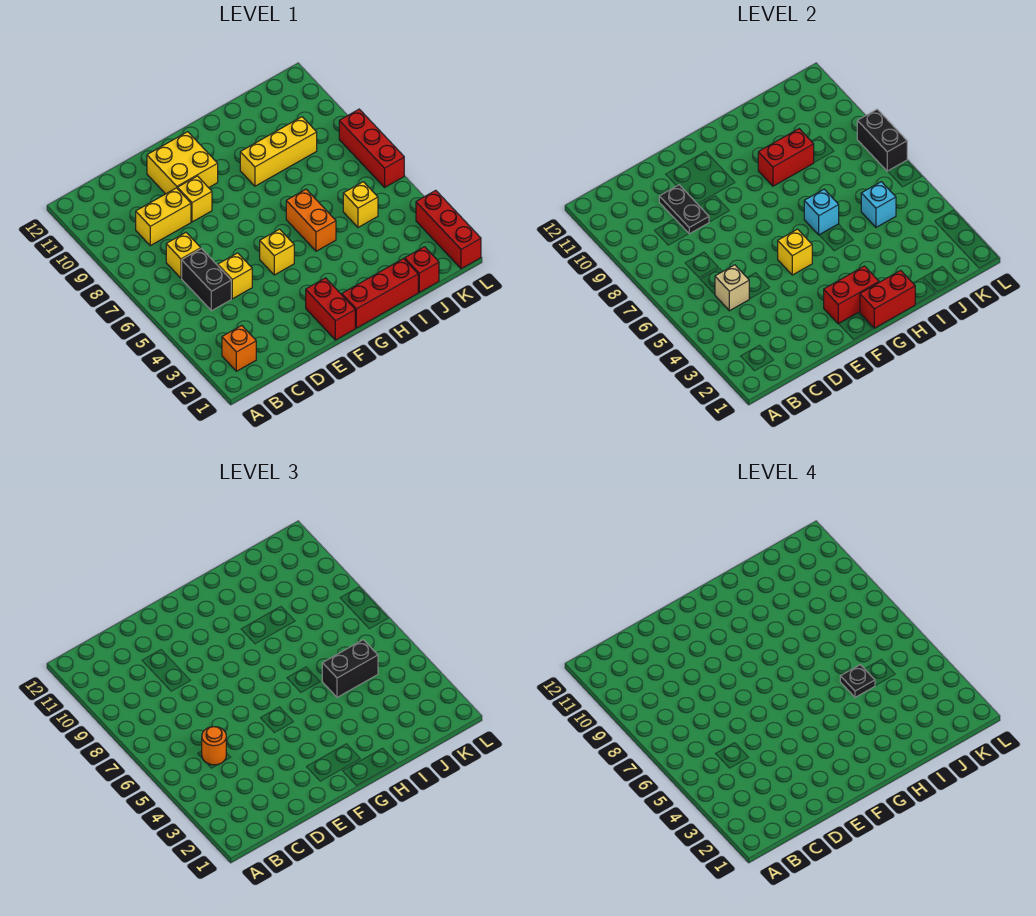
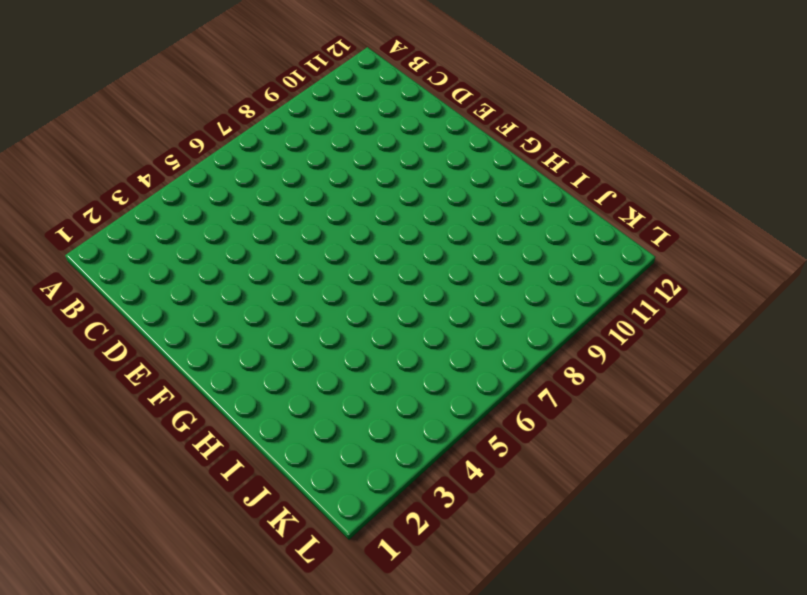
none -> orange 1x1 brick [222,325,256,371]
none -> black 1x2 brick [182,249,231,311]
none -> yellow 1x1 brick [166,233,201,278]

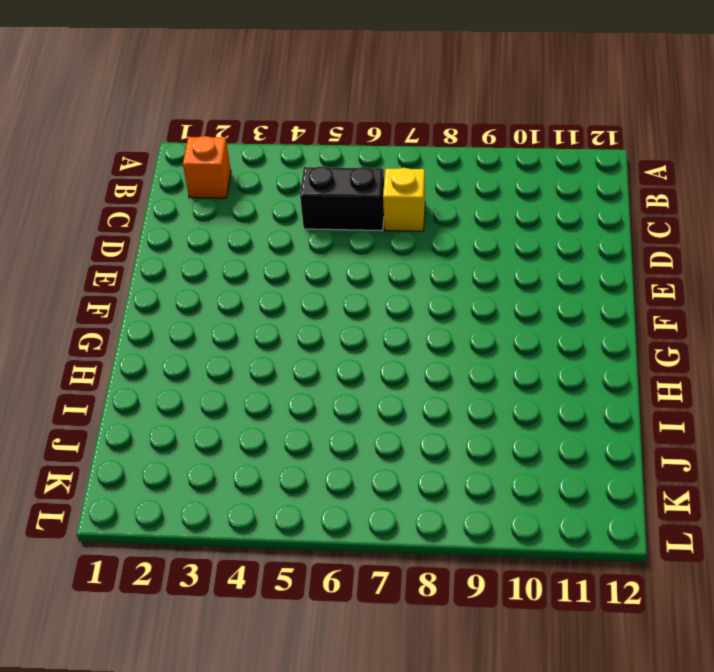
none -> yellow 1x2 brick [136,188,191,246]
none -> yellow 1x1 brick [218,253,252,299]
none -> yellow 1x1 brick [178,176,212,222]

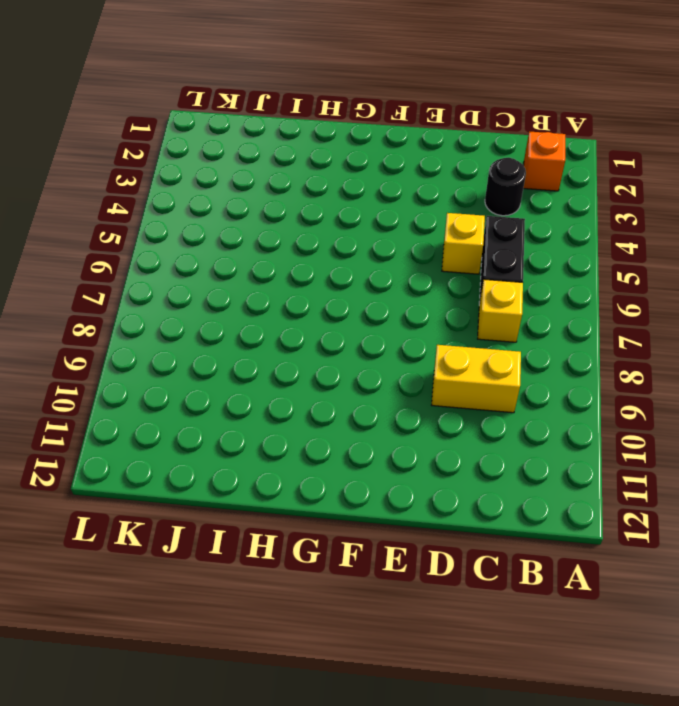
black 1x1 round brick [485,158,526,216] -> none
none -> yellow 1x1 brick [178,176,212,222]
none -> yellow 2x2 brick [147,132,218,194]
none -> red 1x2 brick [306,278,355,340]

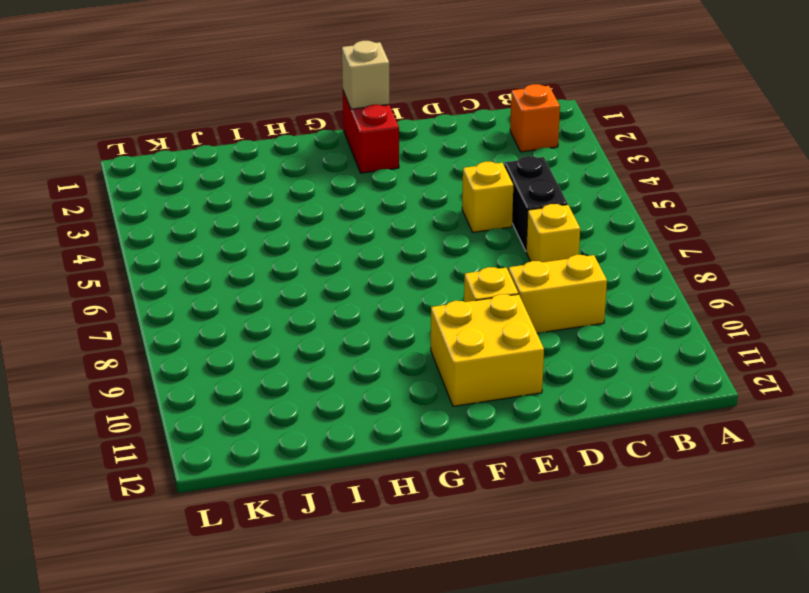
tan 1x1 brick [342,41,389,109] -> tan 1x1 brick moved to [715,265,749,311]
none -> yellow 1x1 brick [260,229,294,275]
none -> red 1x3 brick [342,259,418,328]
none -> orange 1x2 brick [286,189,336,251]

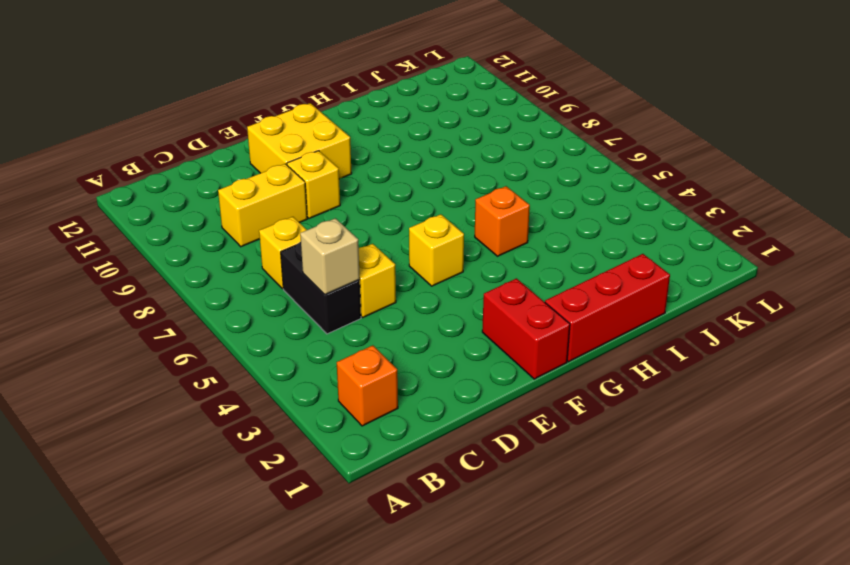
orange 1x1 brick [475,186,530,256] -> orange 1x2 brick [286,189,336,251]
none -> yellow 1x3 brick [240,117,317,186]
none -> red 1x1 brick [405,247,439,292]
none -> yellow 1x1 brick [343,182,378,227]

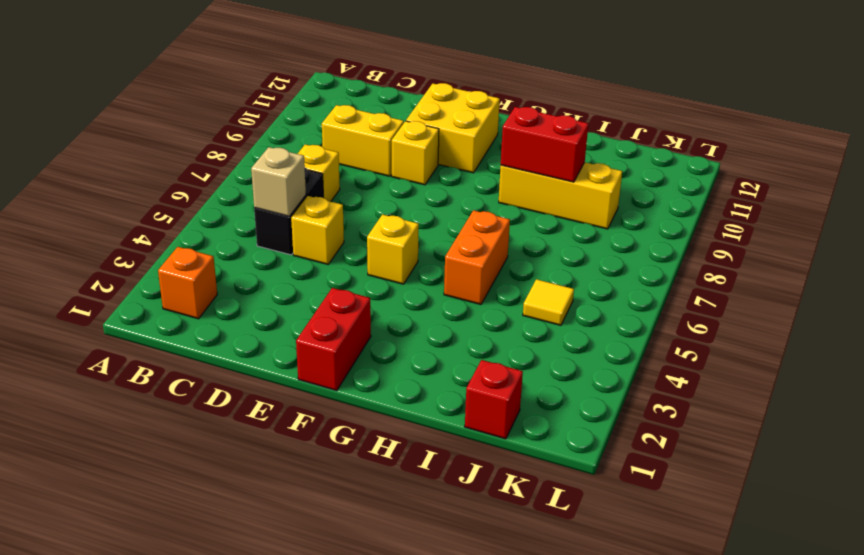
yellow 1x1 tile [523,279,574,325] -> yellow 1x1 brick [343,182,378,227]
none -> red 1x3 brick [342,259,418,328]
none -> red 1x3 brick [416,190,481,269]
none -> red 1x3 brick [339,109,404,187]

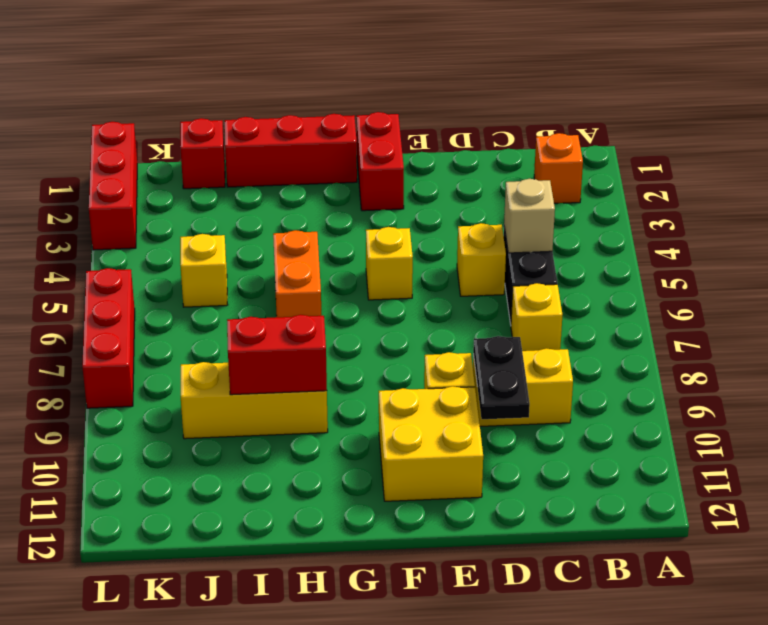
none -> red 1x2 brick [824,266,879,324]
none -> yellow 1x1 brick [778,229,812,275]
none -> red 1x2 brick [860,270,915,328]

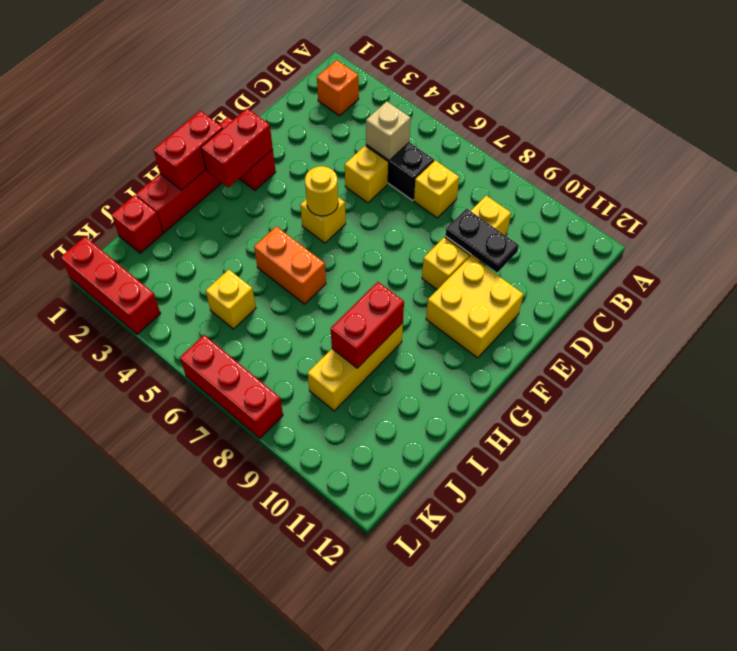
yellow 1x1 round brick [305,166,338,216] -> yellow 1x1 brick [778,229,812,275]
none -> cyan 1x1 brick [804,189,839,235]
none -> cyan 1x1 brick [861,182,896,227]
none -> black 1x2 brick [857,109,907,171]

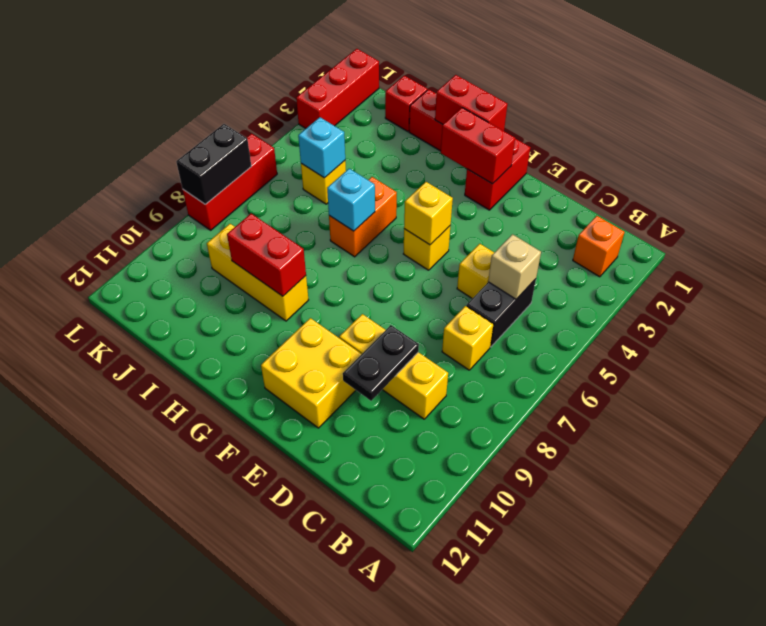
none -> orange 1x1 round brick [202,727,226,765]
none -> black 1x2 brick [322,640,378,697]
none -> black 1x1 plate [840,665,875,697]

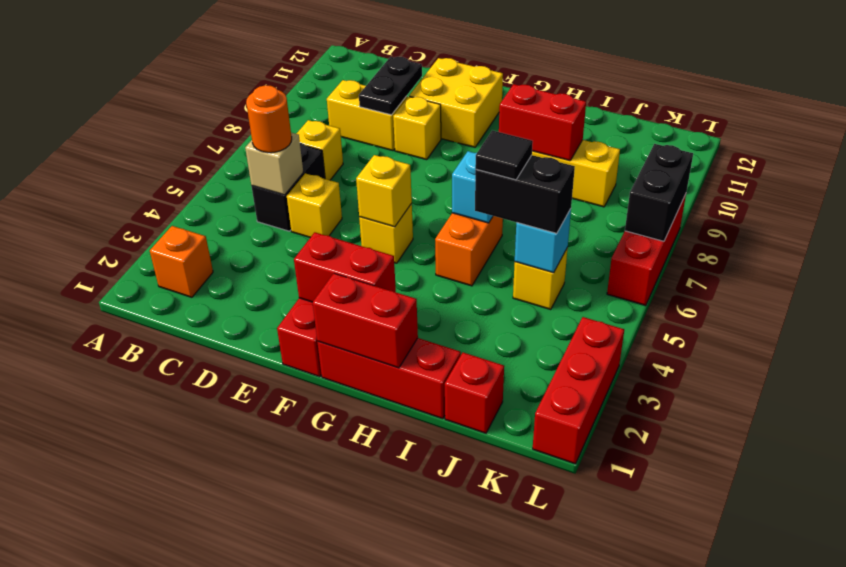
black 1x1 tile [475,130,533,180] -> black 1x1 plate [840,665,875,697]

